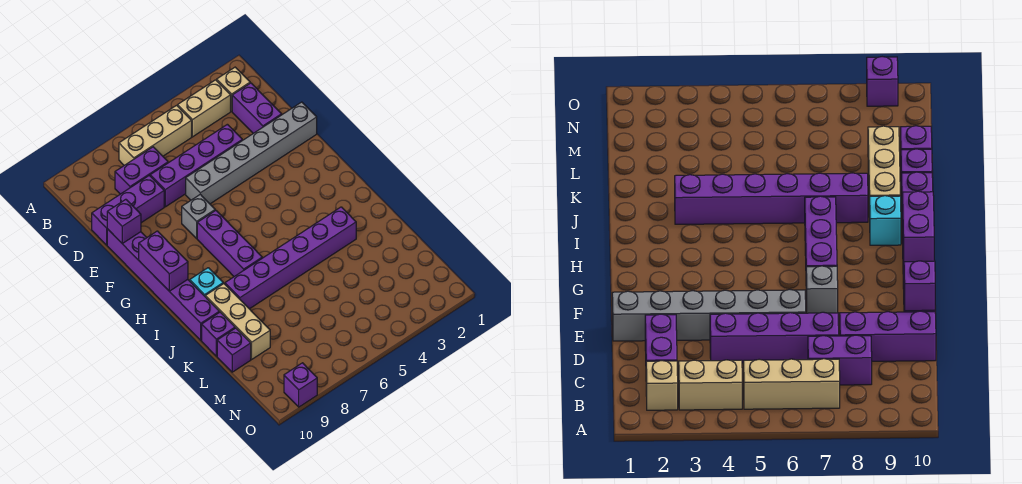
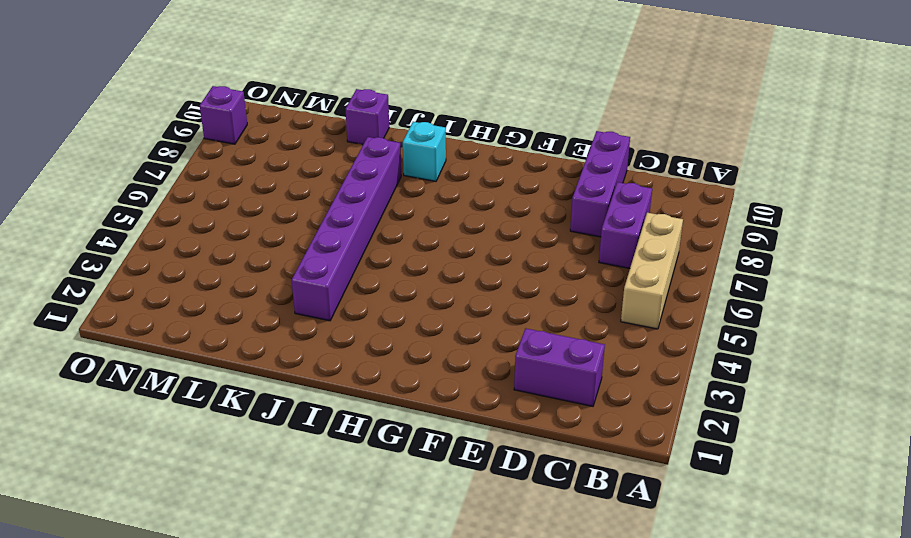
none -> tan 1x1 brick [217,67,250,111]
none -> tan 1x2 brick [178,80,231,137]
none -> purple 1x4 brick [150,124,242,207]

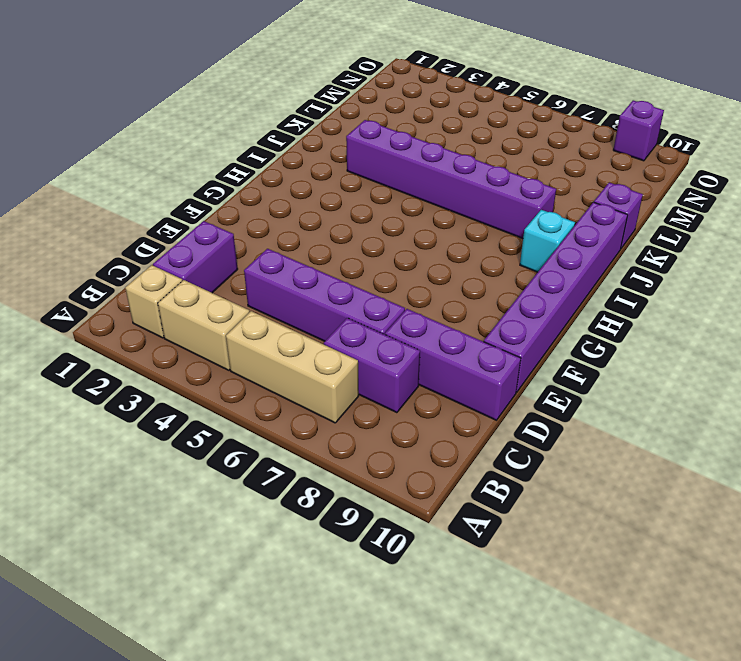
none -> grey 1x6 brick [186,102,317,204]
none -> grey 1x1 brick [182,194,215,238]
none -> purple 1x3 brick [197,210,262,276]

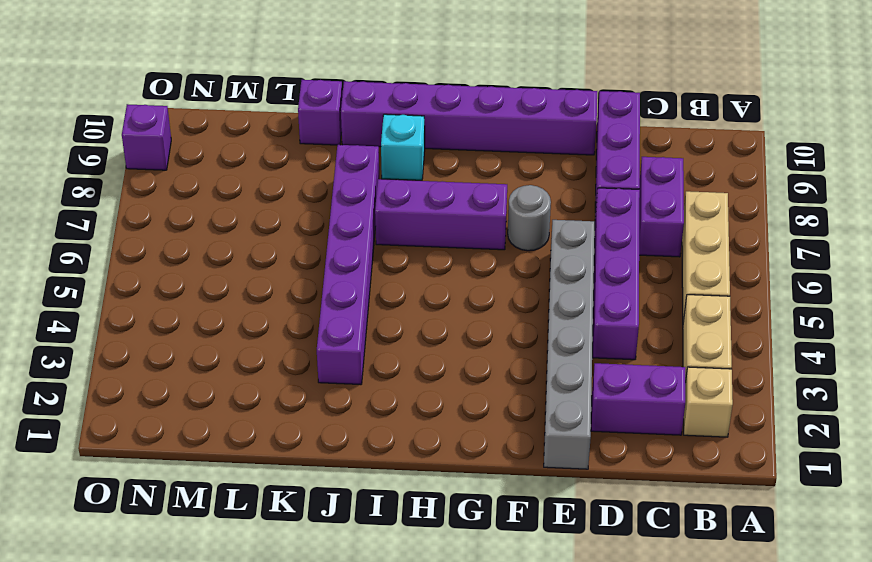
grey 1x1 round brick [508,185,551,251] -> grey 1x1 brick [182,194,215,238]
none -> tan 1x3 brick [205,284,270,359]
none -> purple 1x1 brick [217,328,251,372]
none -> purple 1x1 brick [107,199,141,244]

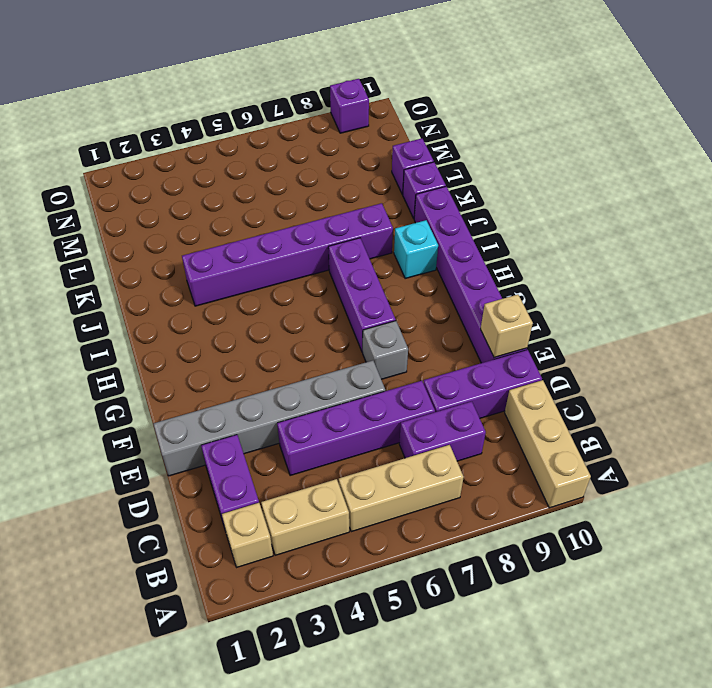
tan 1x3 brick [505,380,591,508] -> tan 1x3 brick moved to [205,284,270,359]
tan 1x1 brick [481,295,533,358] -> purple 1x1 brick [107,199,141,244]
none -> purple 1x2 brick [139,231,188,291]

